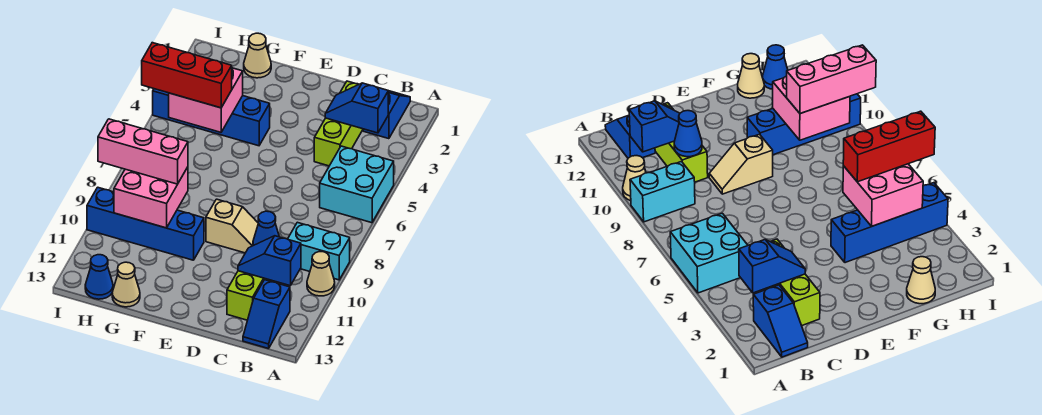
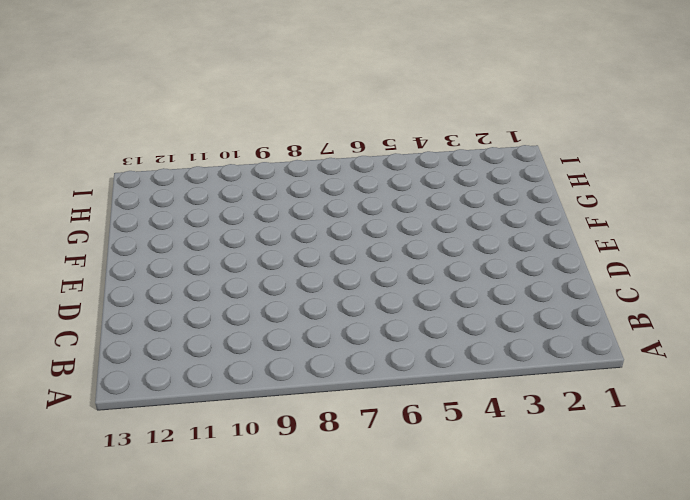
none -> cyan 2x2 brick [320,146,394,223]
none -> cyan 1x2 brick [288,222,350,280]
none -> tan 1x1 cone [307,252,335,296]

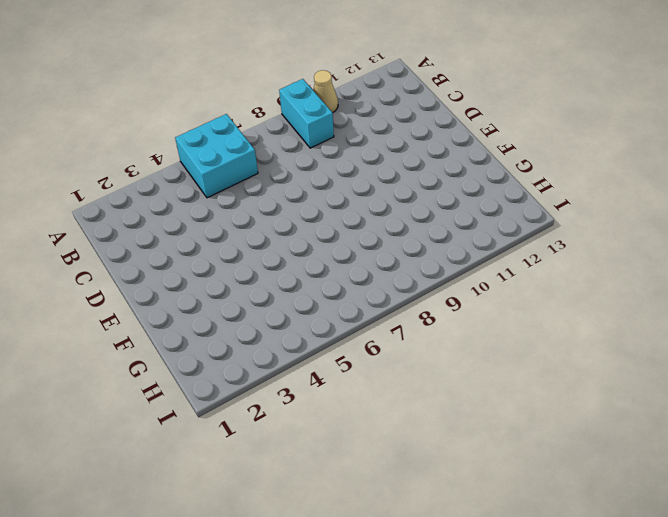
none -> blue 1x2 slope [363,91,410,139]
none -> blue 1x2 slope [243,280,290,349]
none -> lime 1x3 brick [314,81,363,166]

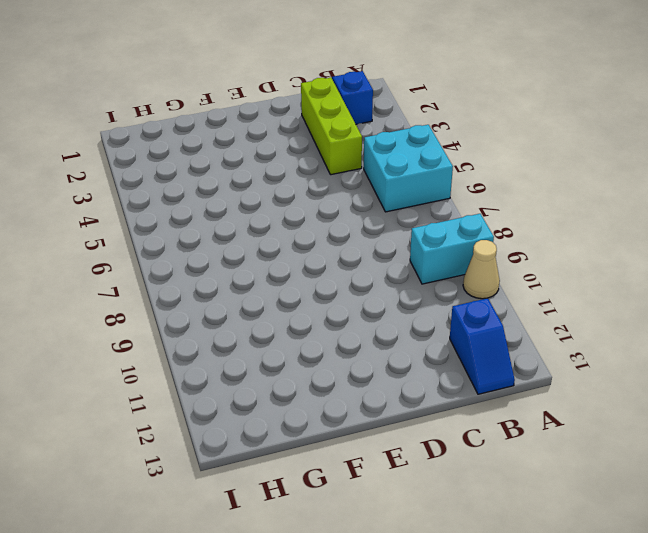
none -> lime 1x3 brick [227,245,275,320]
none -> tan 1x2 slope [206,199,258,253]
none -> blue 1x4 brick [153,89,270,146]

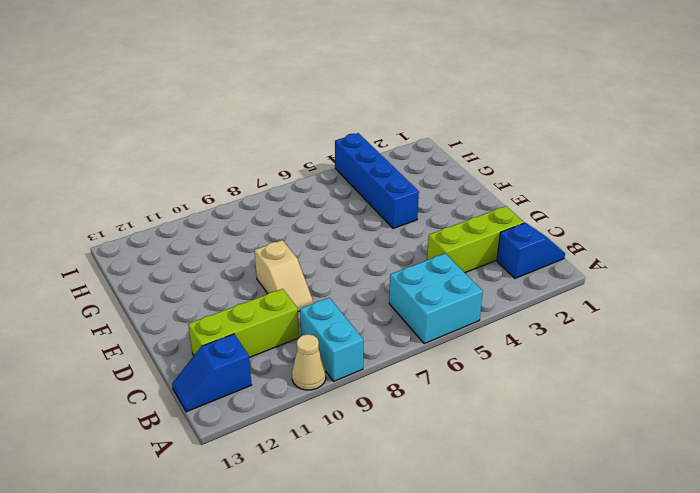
none -> blue 1x4 brick [87,187,204,260]
none -> tan 1x1 cone [244,33,271,78]
none -> tan 1x1 cone [112,262,140,307]

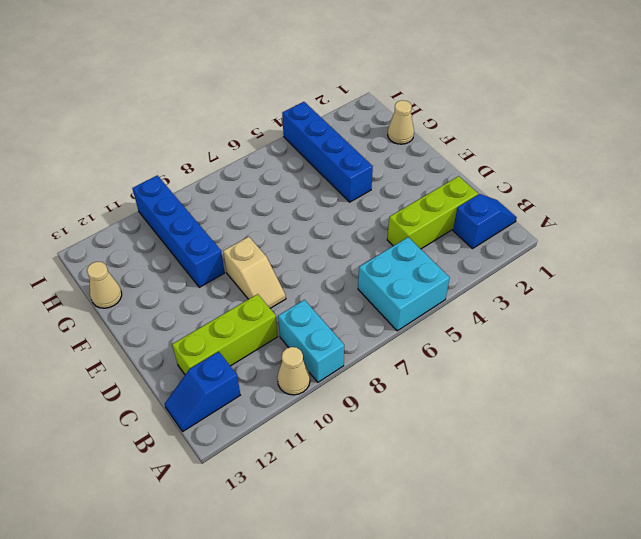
none -> blue 1x1 cone [85,255,113,299]
none -> blue 1x2 slope [325,83,388,133]
none -> blue 1x2 slope [238,236,301,286]

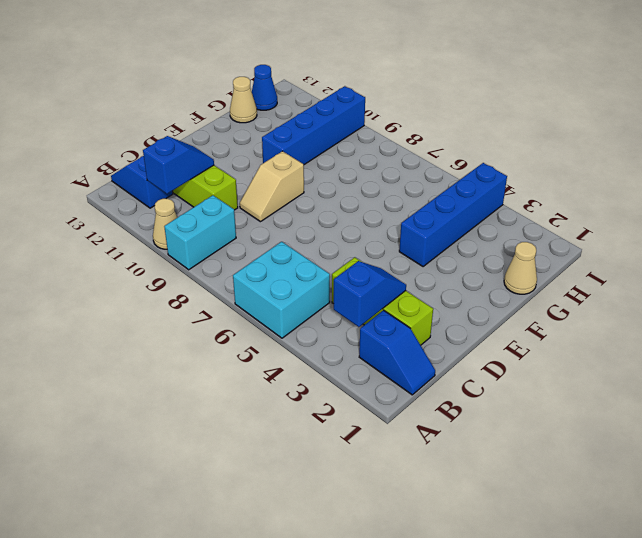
none -> blue 1x1 cone [253,211,279,246]
none -> pink 2x2 brick [169,68,243,132]
none -> pink 2x2 brick [114,167,188,228]

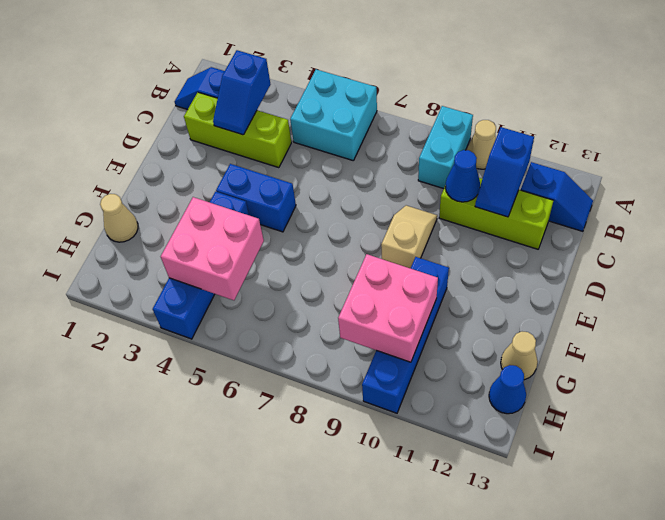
blue 1x2 brick [216,164,296,232] -> none
none -> red 1x3 brick [142,43,232,108]
none -> pink 1x3 brick [98,119,188,184]

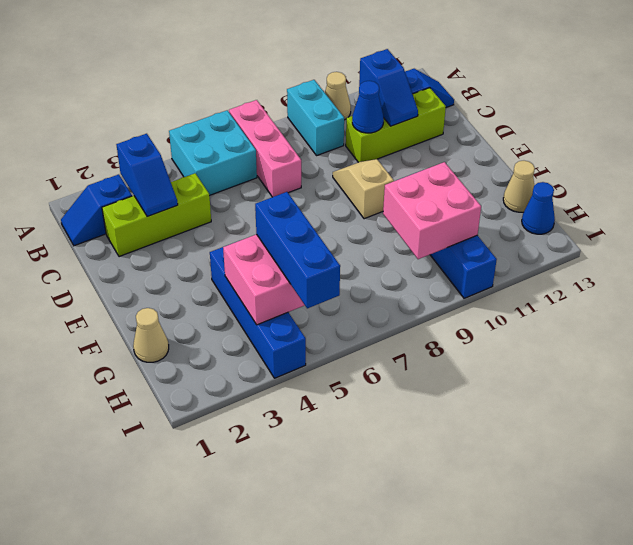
pink 1x3 brick [229,100,301,197] -> pink 1x3 brick moved to [98,119,188,184]
blue 1x3 brick [255,192,340,308] -> red 1x3 brick [142,43,232,108]

